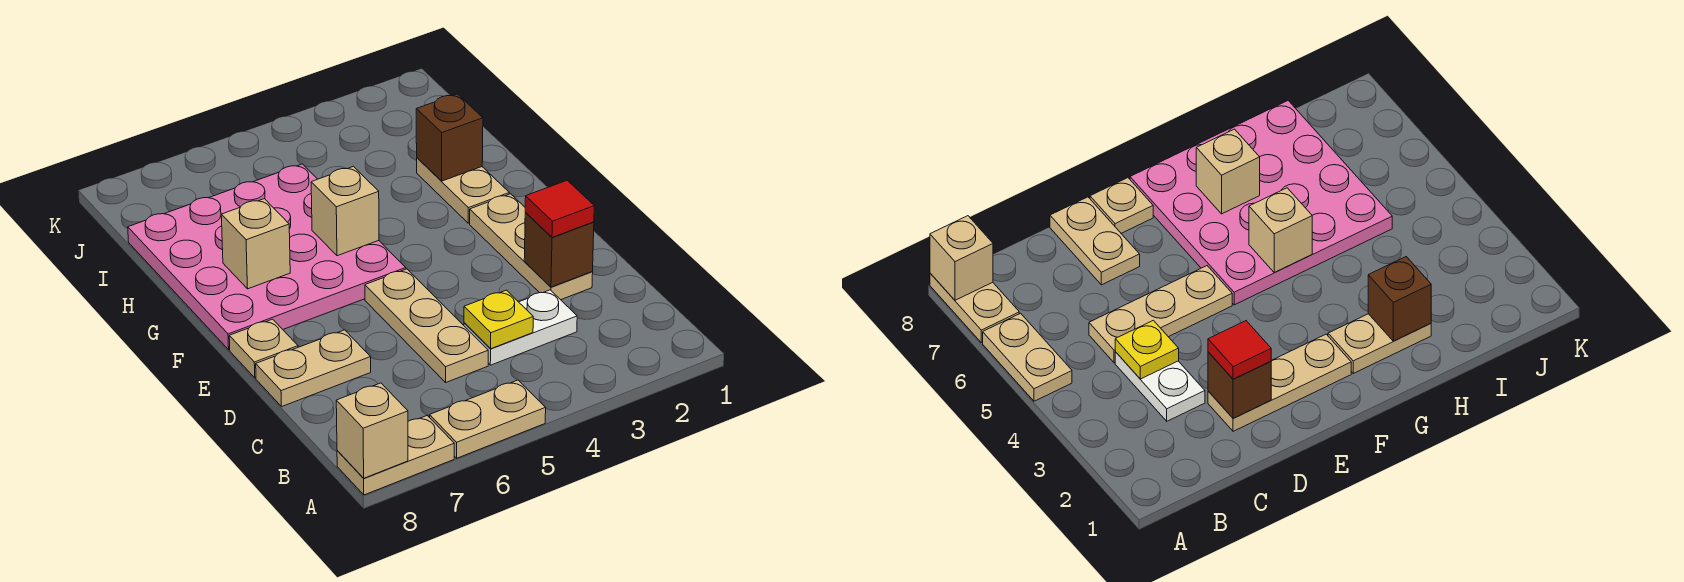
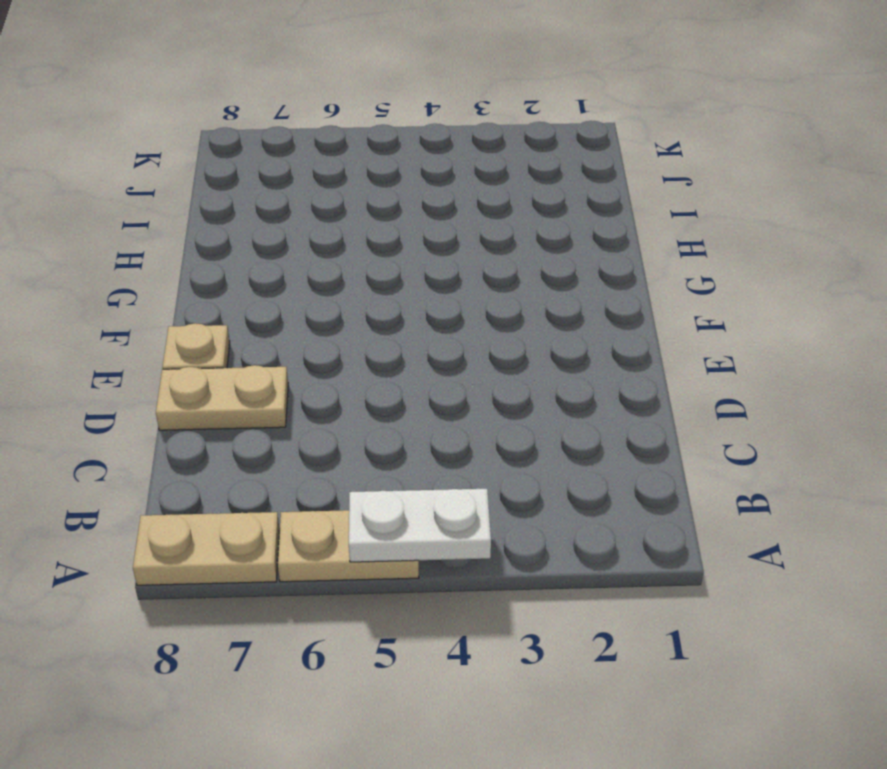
white 1x2 plate [349,489,491,562] -> white 1x2 plate moved to [464,290,577,365]
none -> tan 1x3 plate [365,269,488,382]
none -> tan 1x3 plate [470,194,593,300]
none -> pink 4x4 plate [128,164,406,350]

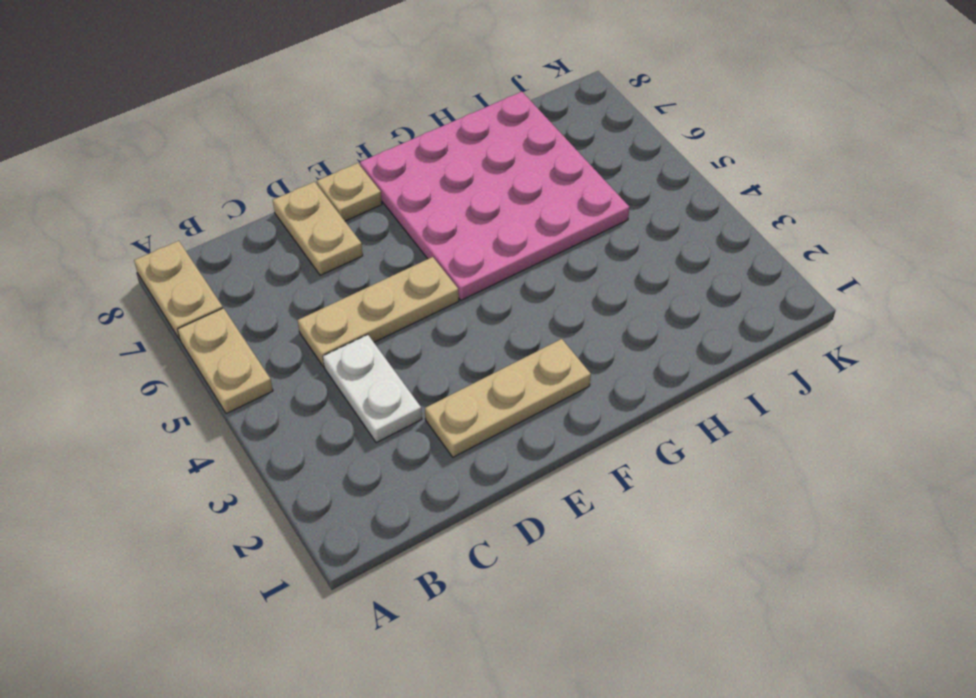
none -> tan 1x2 plate [417,158,509,223]
none -> tan 1x1 brick [336,383,408,478]
none -> yellow 1x1 plate [464,290,533,349]

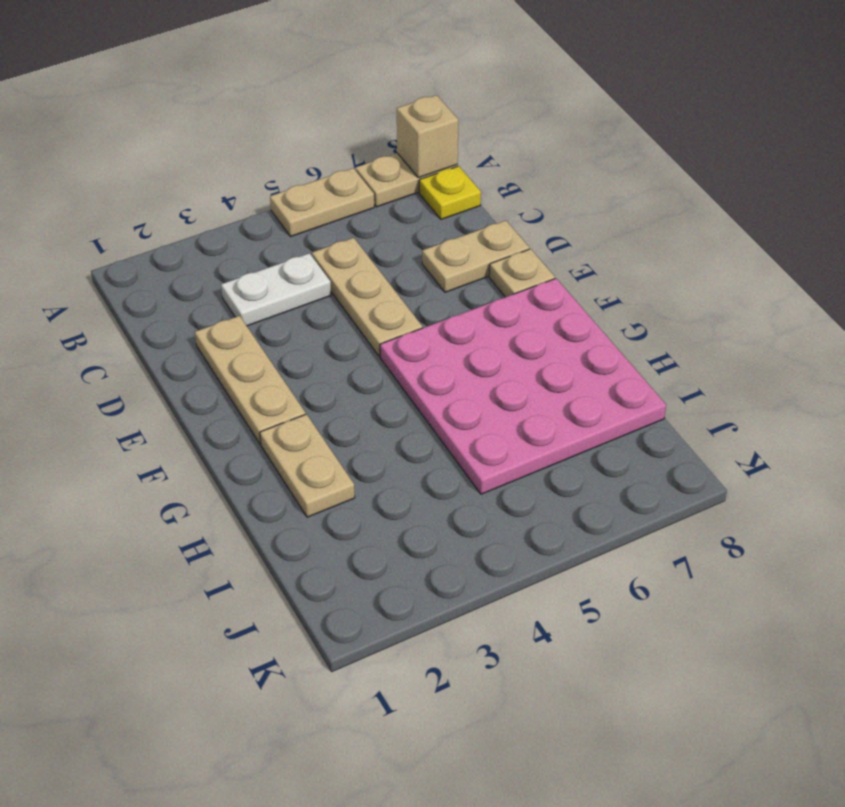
yellow 1x1 plate [419,166,481,219] -> yellow 1x1 plate moved to [464,290,533,349]
none -> brown 1x1 brick [524,213,594,287]
none -> tan 1x1 brick [311,166,379,256]
none -> tan 1x1 brick [221,199,290,289]

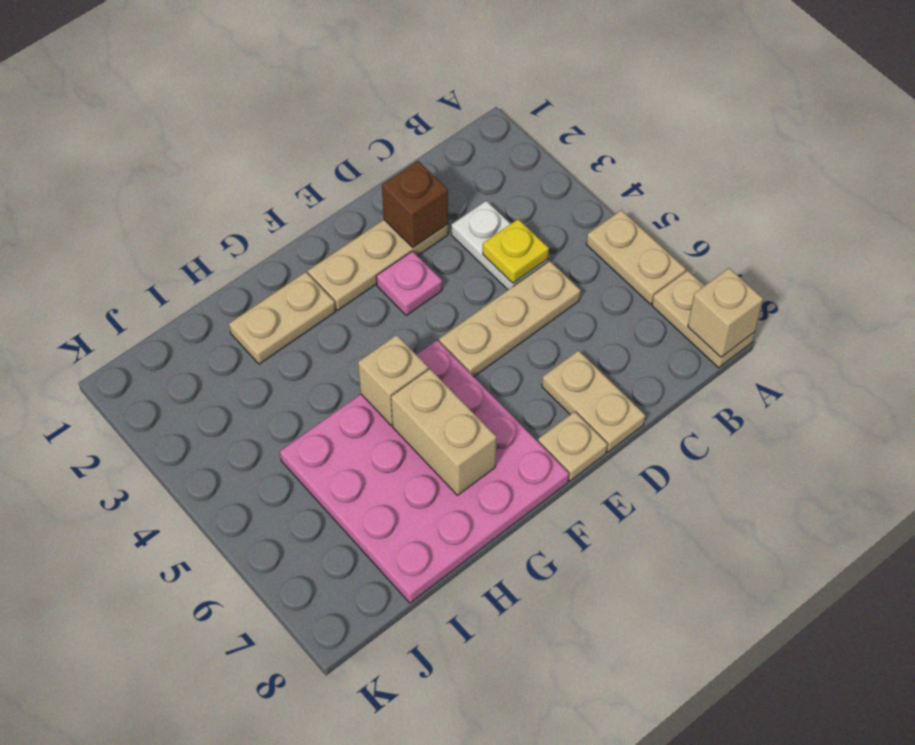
pink 1x1 plate [376,251,442,315] -> none
tan 1x2 brick [391,369,497,495] -> tan 1x1 brick [221,199,290,289]
none -> brown 1x1 brick [416,94,483,181]
none -> red 1x1 tile [525,180,594,237]

